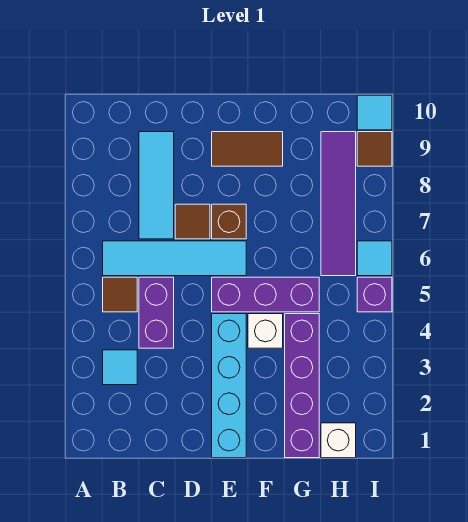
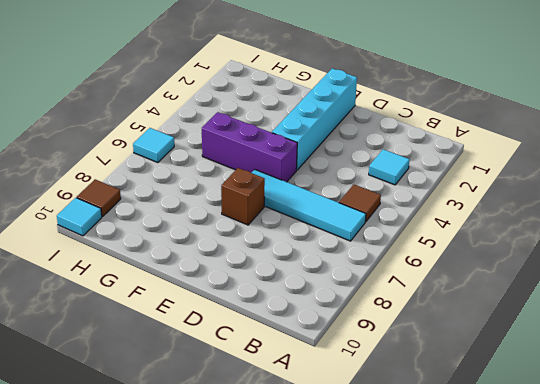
none -> purple 1x2 brick [139,277,174,348]
none -> cyan 1x3 tile [139,132,174,239]
none -> brown 1x1 tile [175,204,210,239]

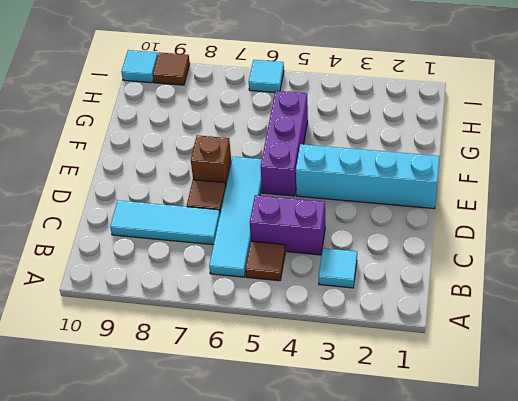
none -> brown 1x2 tile [212,132,283,166]
none -> white 1x1 brick [248,314,283,348]
none -> purple 1x4 brick [285,314,319,458]

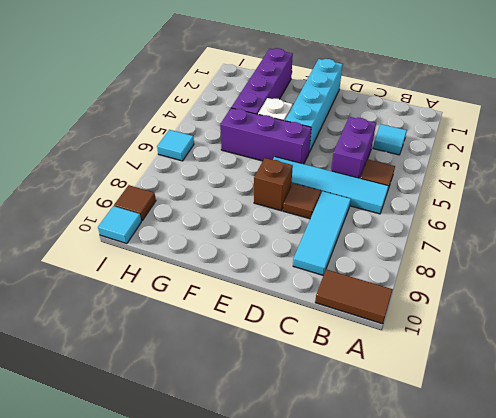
brown 1x2 tile [315,269,393,324] -> brown 1x2 tile moved to [212,132,283,166]
none -> white 1x1 brick [321,423,356,458]
none -> purple 1x4 tile [321,132,356,276]
none -> purple 1x1 brick [357,277,392,312]

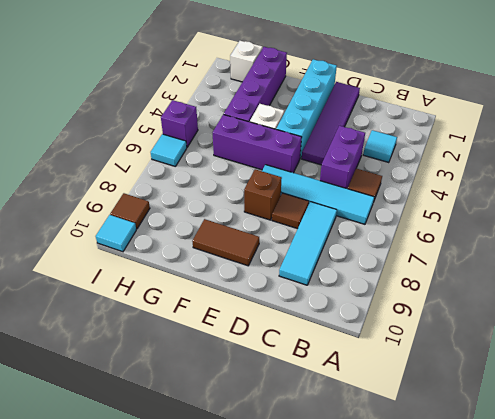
purple 1x4 tile [302,82,360,165] -> purple 1x4 tile moved to [321,132,356,276]

